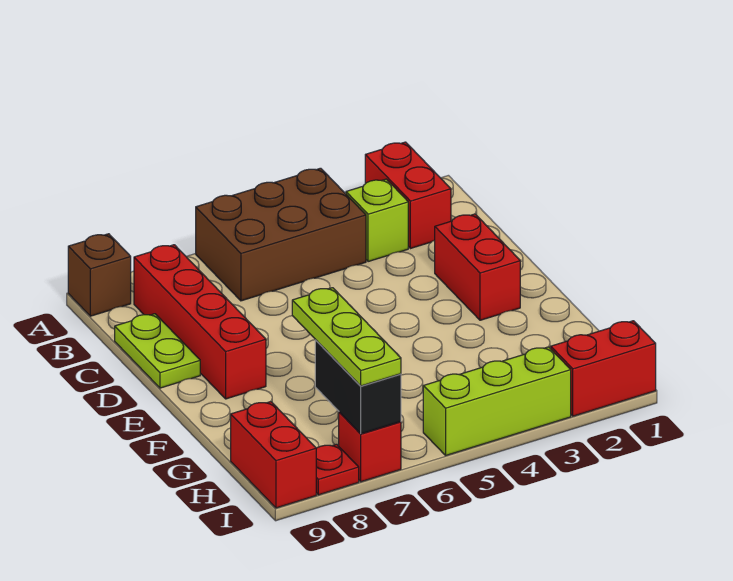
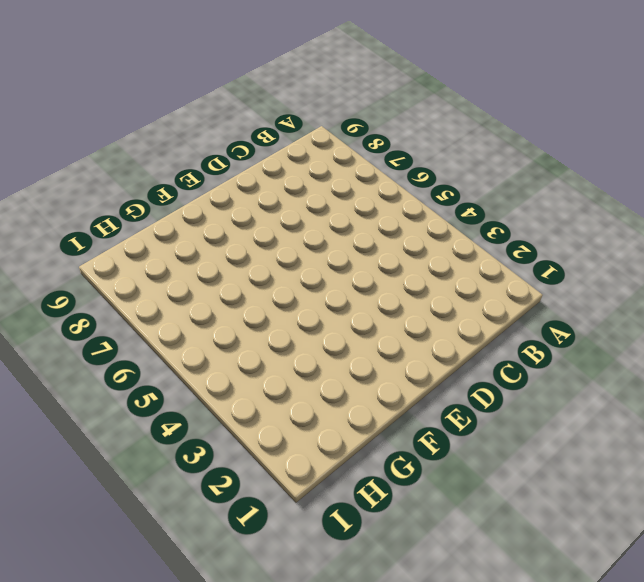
none -> red 1x2 brick [365,142,451,249]
none -> brown 2x3 brick [196,168,366,301]
none -> brown 1x1 brick [68,234,131,316]

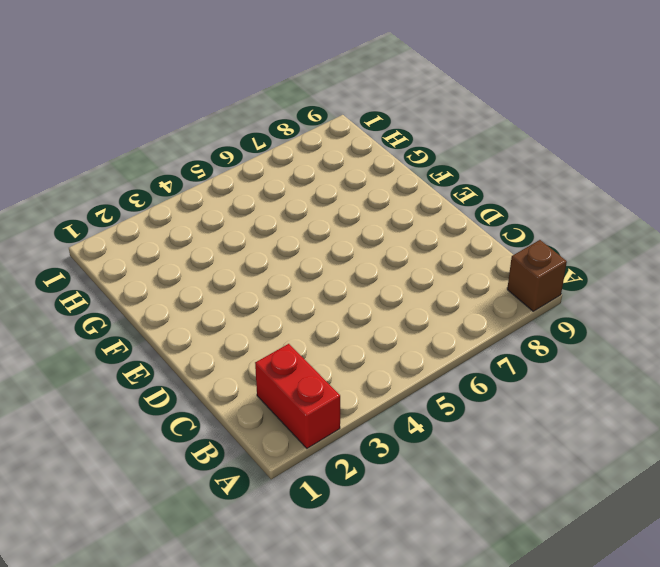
none -> brown 2x3 brick [196,168,366,301]
none -> lime 1x1 brick [346,179,408,262]
none -> red 1x4 brick [134,245,266,399]

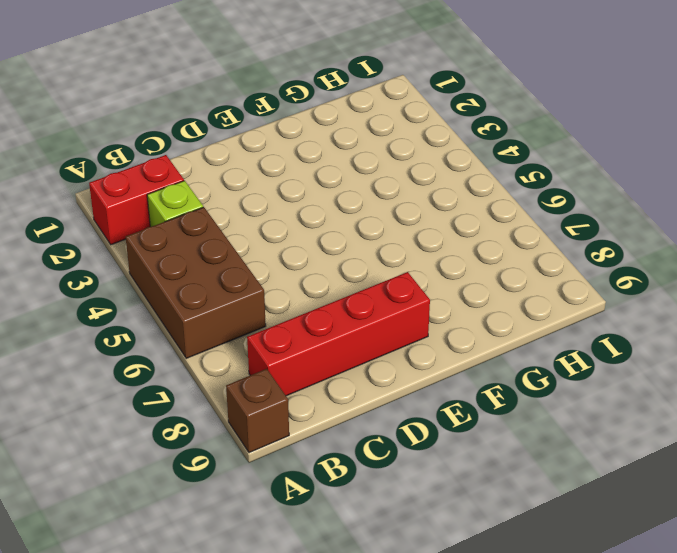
none -> lime 1x2 plate [115,314,200,388]
none -> red 1x2 brick [435,214,520,320]
none -> red 1x2 brick [231,402,316,508]

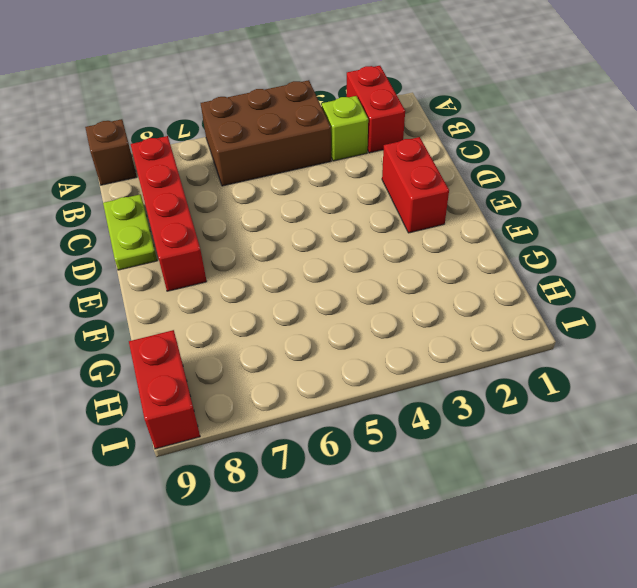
none -> red 1x2 brick [551,321,656,416]
none -> lime 1x3 brick [423,347,571,455]
none -> red 1x1 brick [339,412,401,482]

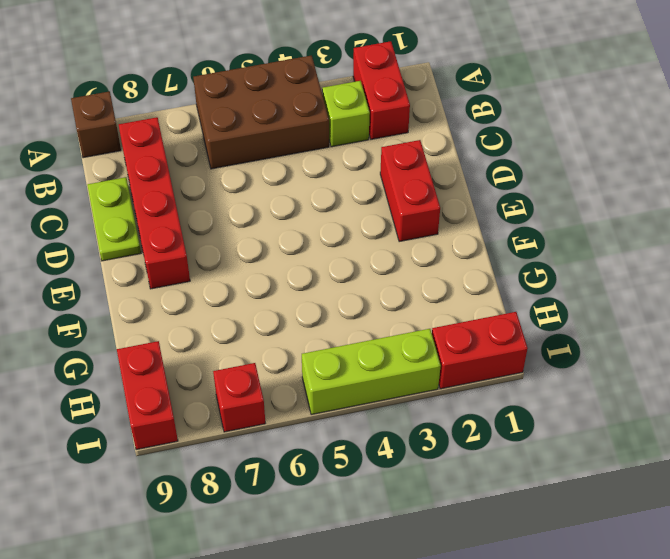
none -> red 1x1 plate [316,444,359,495]
none -> black 1x2 brick [315,340,401,434]
none -> lime 1x3 plate [292,288,401,386]

